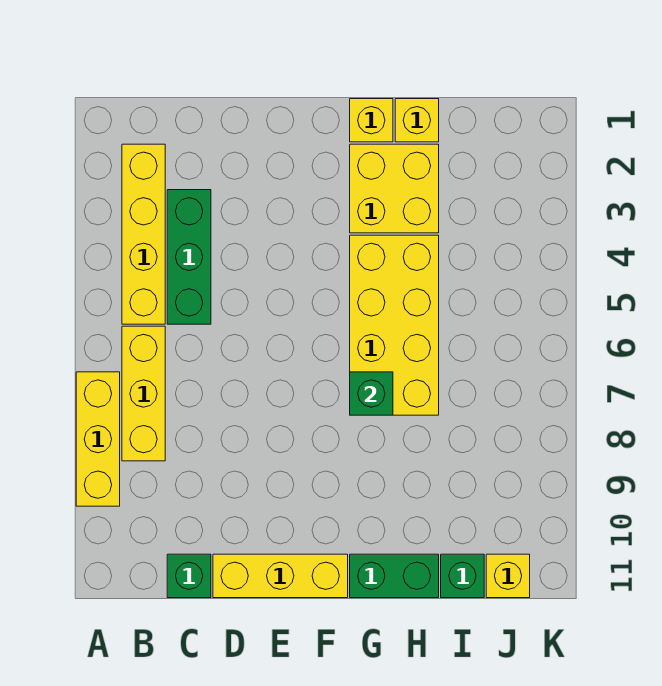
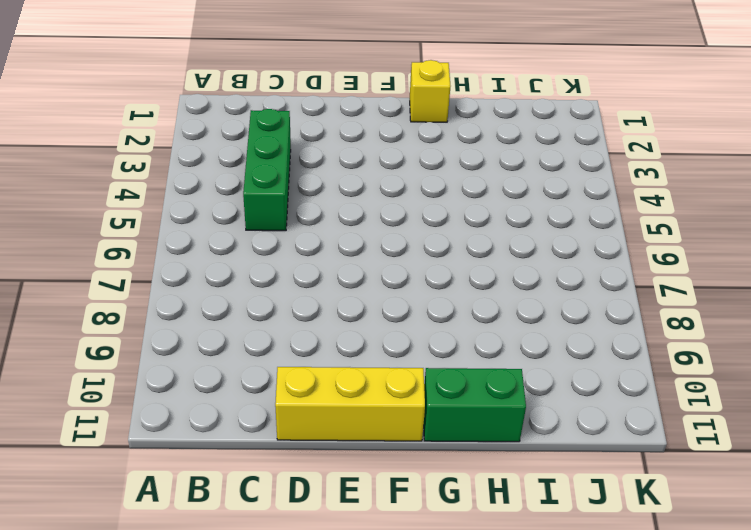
none -> yellow 1x3 brick [76,372,120,506]
none -> yellow 1x4 brick [122,144,165,324]
none -> yellow 1x3 brick [122,326,165,461]

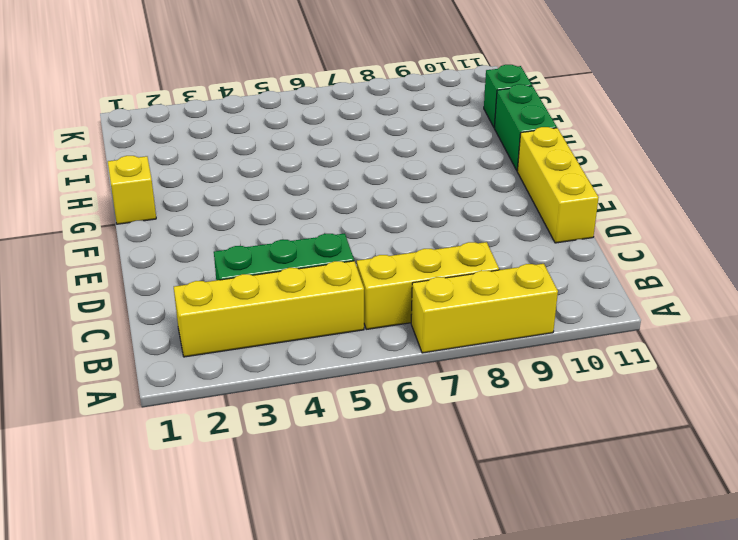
none -> green 1x1 brick [167,554,211,598]
none -> yellow 2x2 brick [350,144,439,233]
none -> yellow 2x4 brick [350,235,439,415]

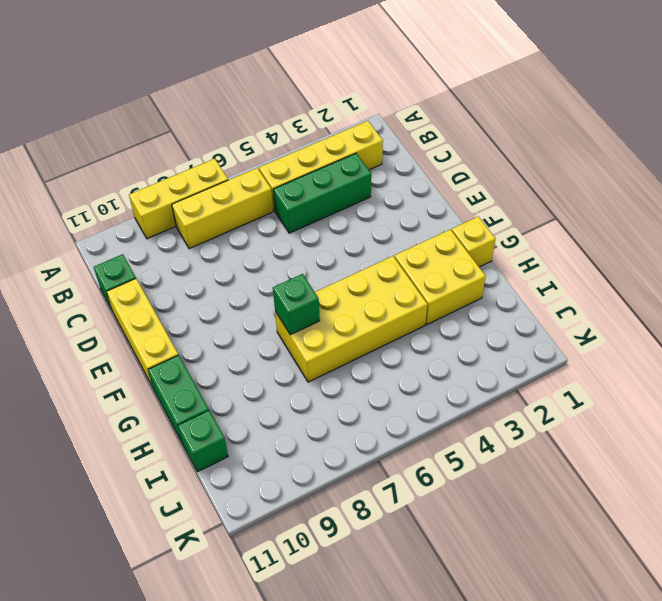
none -> yellow 1x1 brick [395,99,439,142]
none -> yellow 1x1 brick [486,554,530,598]

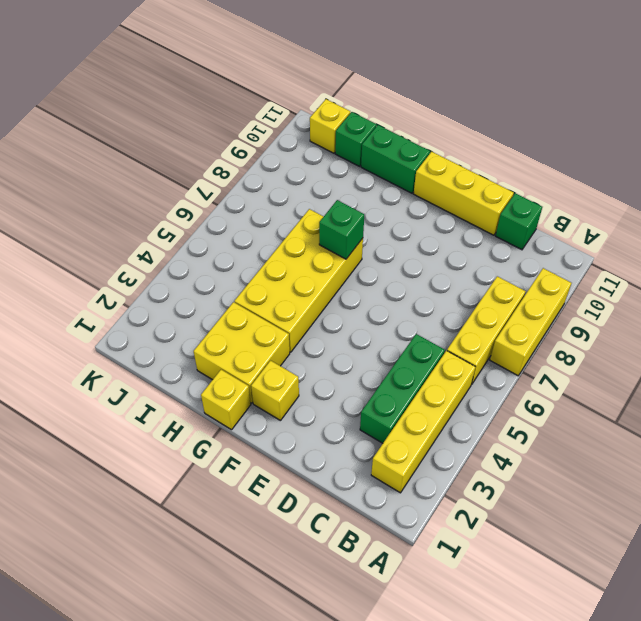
yellow 1x1 brick [251,361,299,421] -> yellow 1x1 brick moved to [395,99,439,142]

